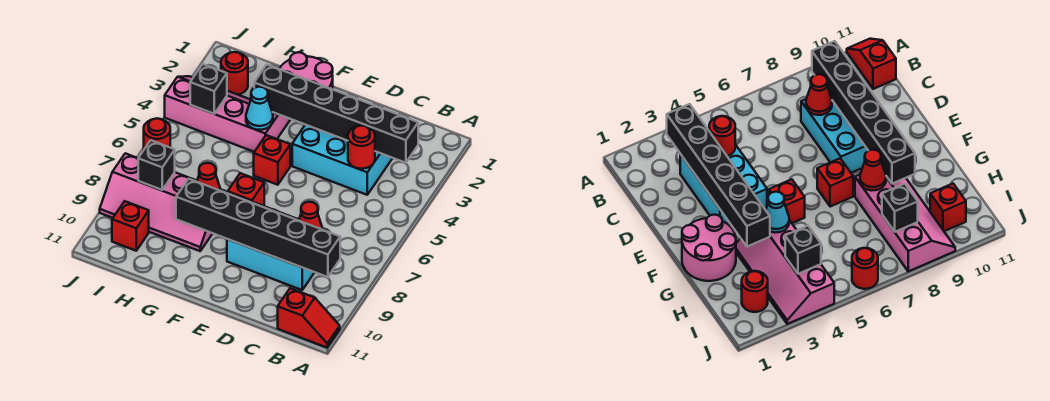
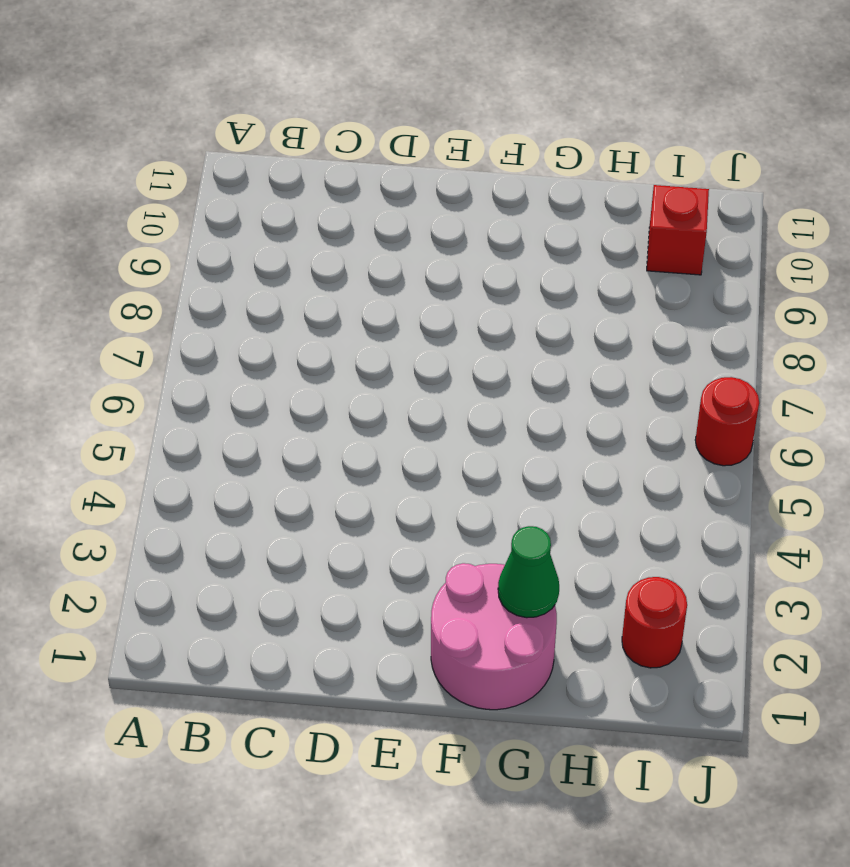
green 1x1 cone [498,526,559,618] -> none
none -> red 1x2 slope [278,288,340,348]
none -> cyan 2x3 brick [292,125,392,195]
none -> cyan 2x3 brick [227,202,327,290]

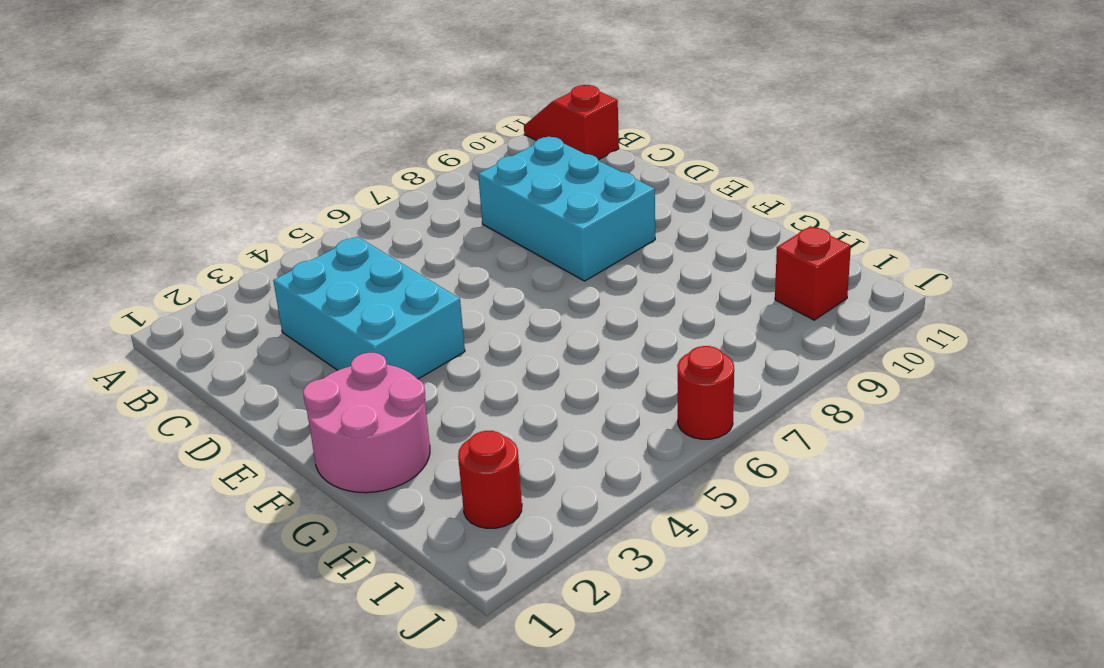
none -> red 1x1 brick [254,135,290,185]
none -> red 1x1 brick [228,173,264,206]
none -> pink 2x4 slope [165,76,291,152]

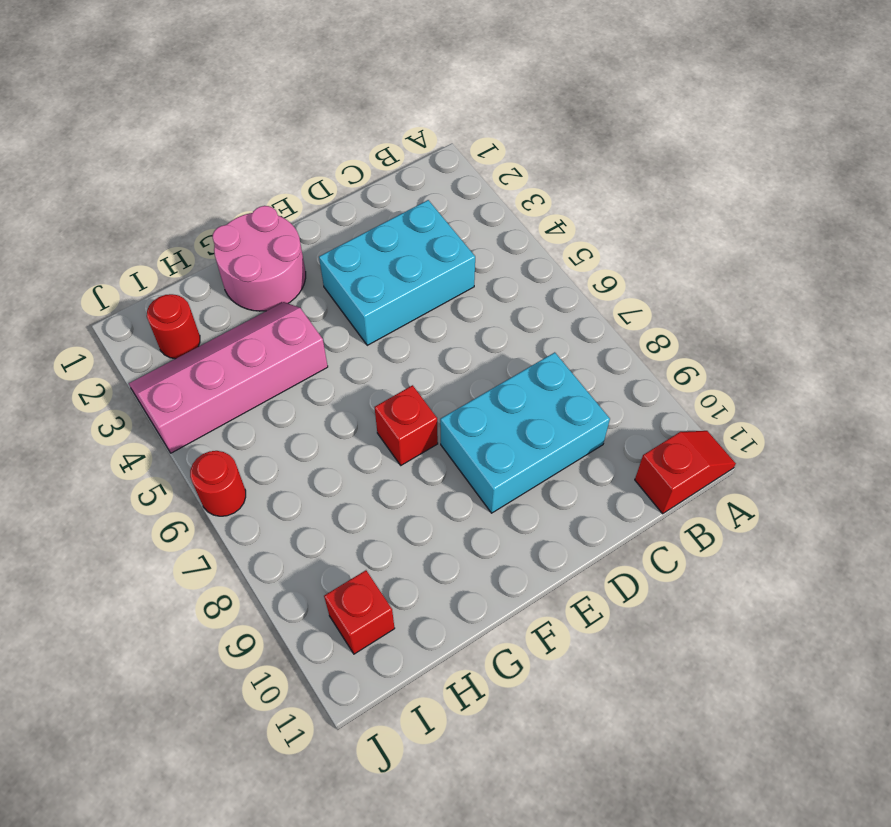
none -> red 1x1 brick [254,135,290,185]
none -> pink 2x4 slope [100,153,225,251]
none -> black 1x6 brick [254,65,418,163]

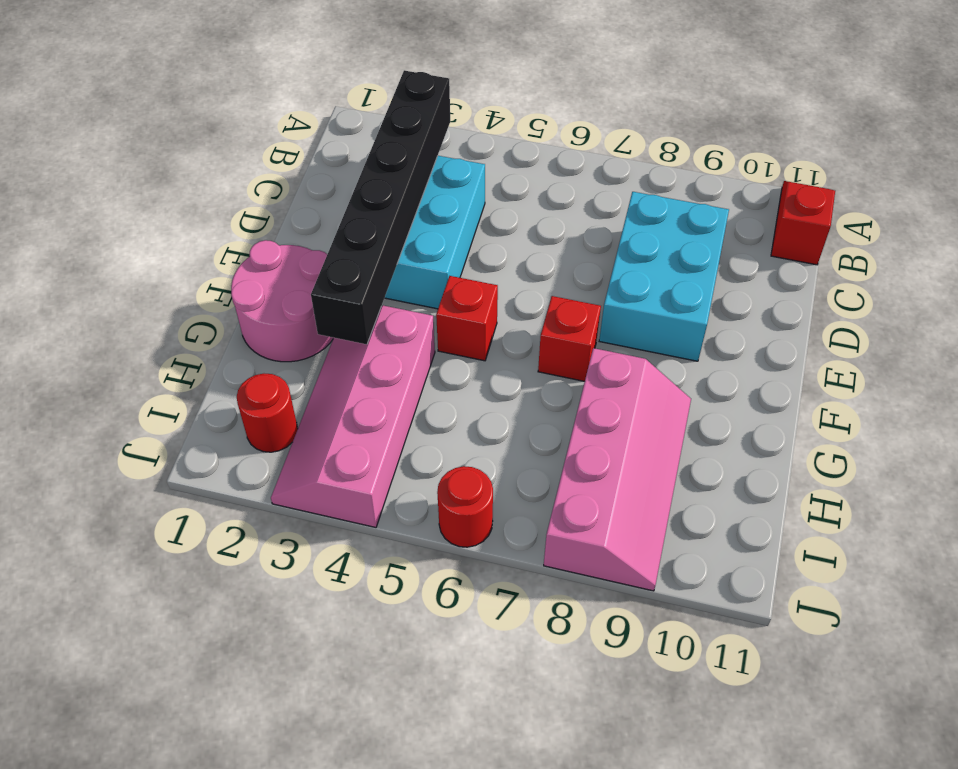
none -> red 1x1 brick [112,201,149,251]
none -> black 1x6 brick [176,179,340,277]
none -> red 1x1 round brick [348,126,375,169]

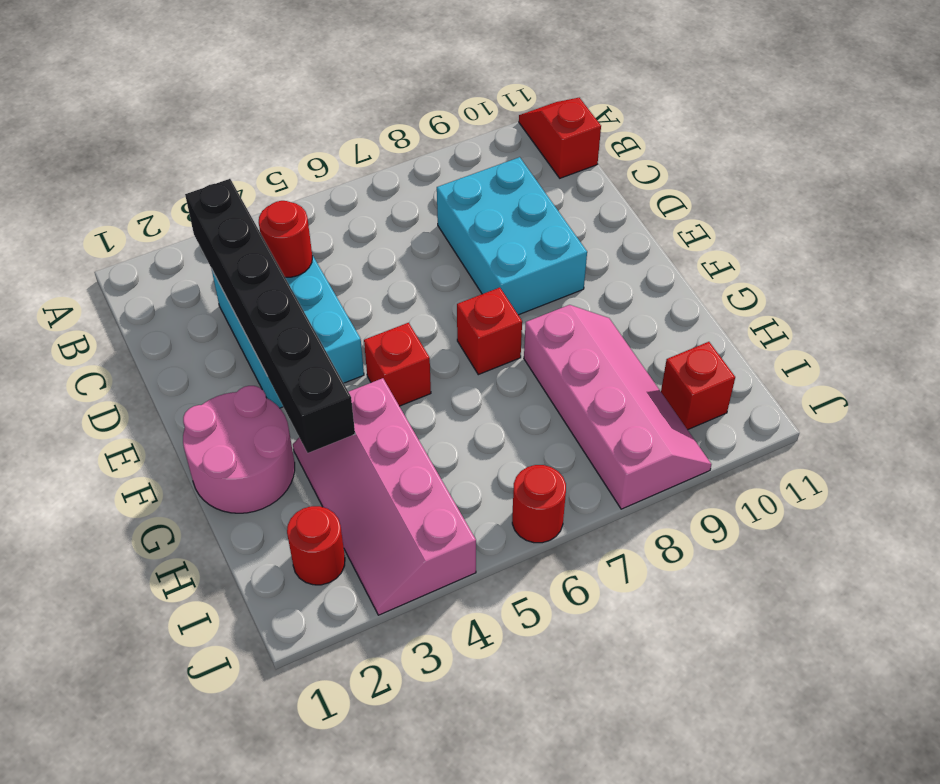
none -> black 1x6 brick [176,179,340,277]
none -> red 1x1 cone [299,202,323,230]
none -> cyan 1x1 cone [246,87,273,130]

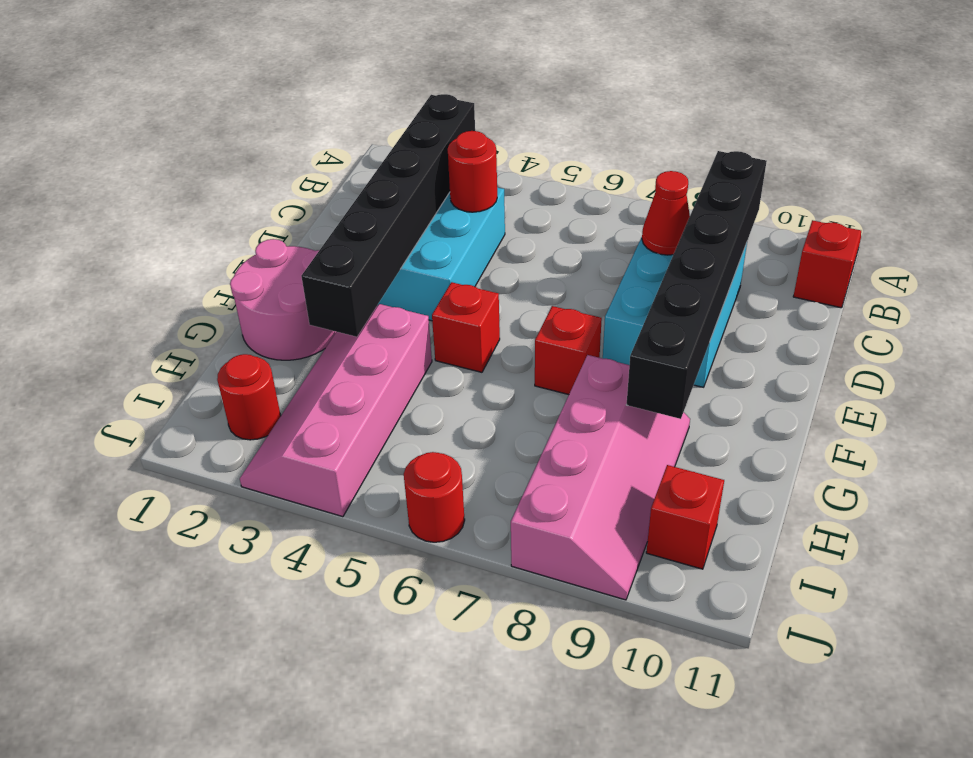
none -> cyan 1x1 cone [246,87,273,130]
none -> red 1x1 cone [197,163,221,191]
none -> black 1x1 brick [190,64,227,114]

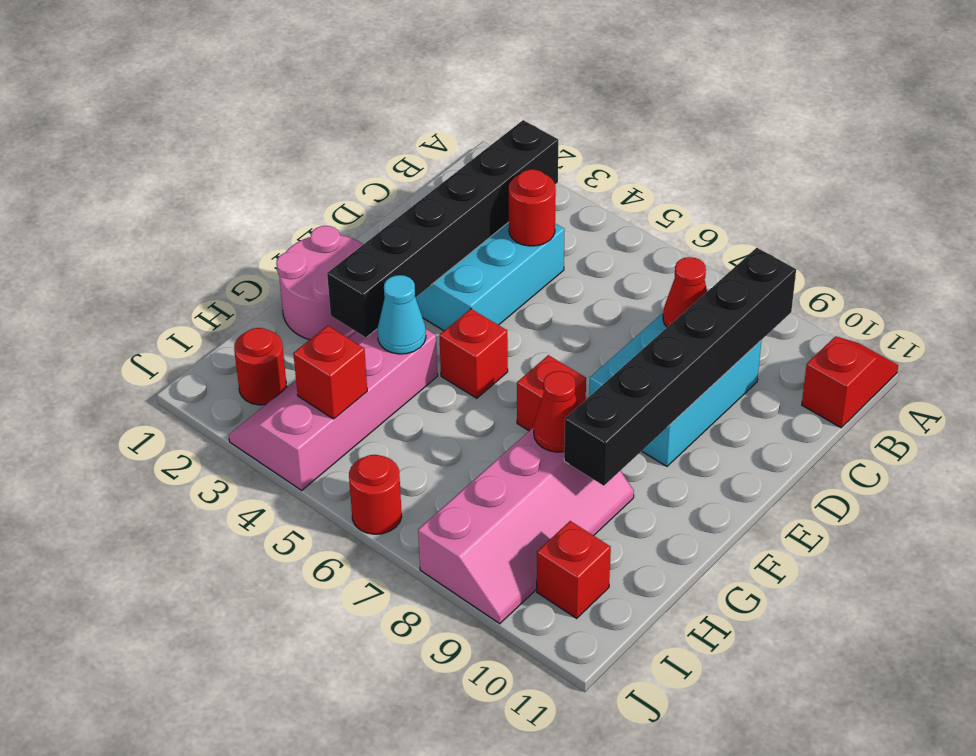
red 1x1 brick [293,326,367,419] -> black 1x1 brick [190,64,227,114]
none -> black 1x1 brick [138,140,175,190]

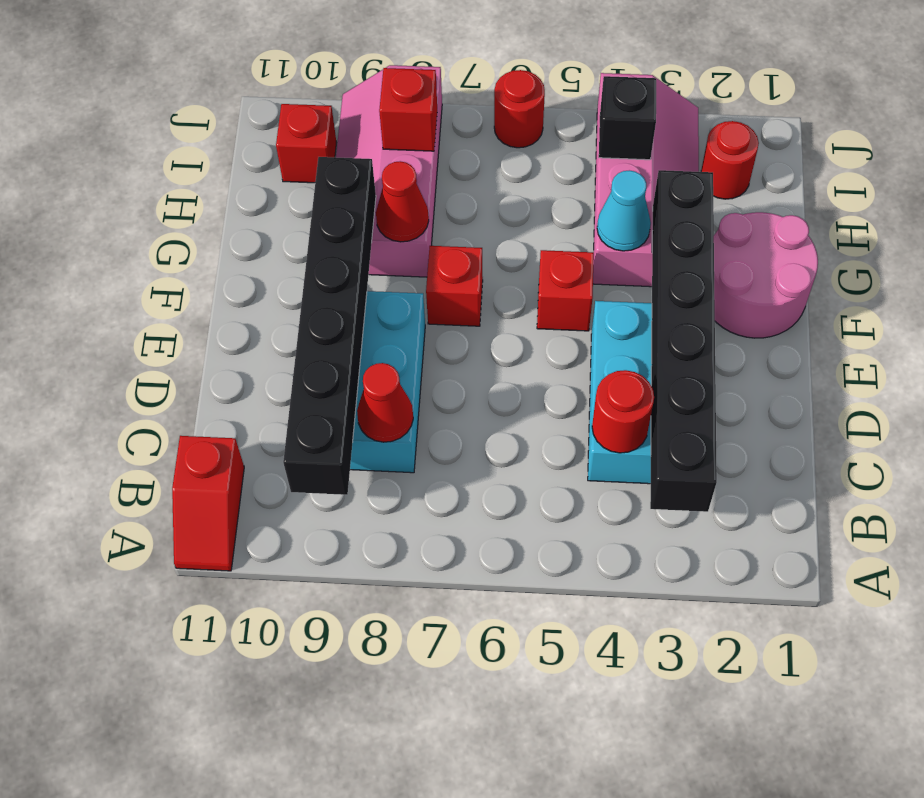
red 1x1 brick [379,68,437,151] -> black 1x1 brick [138,140,175,190]

